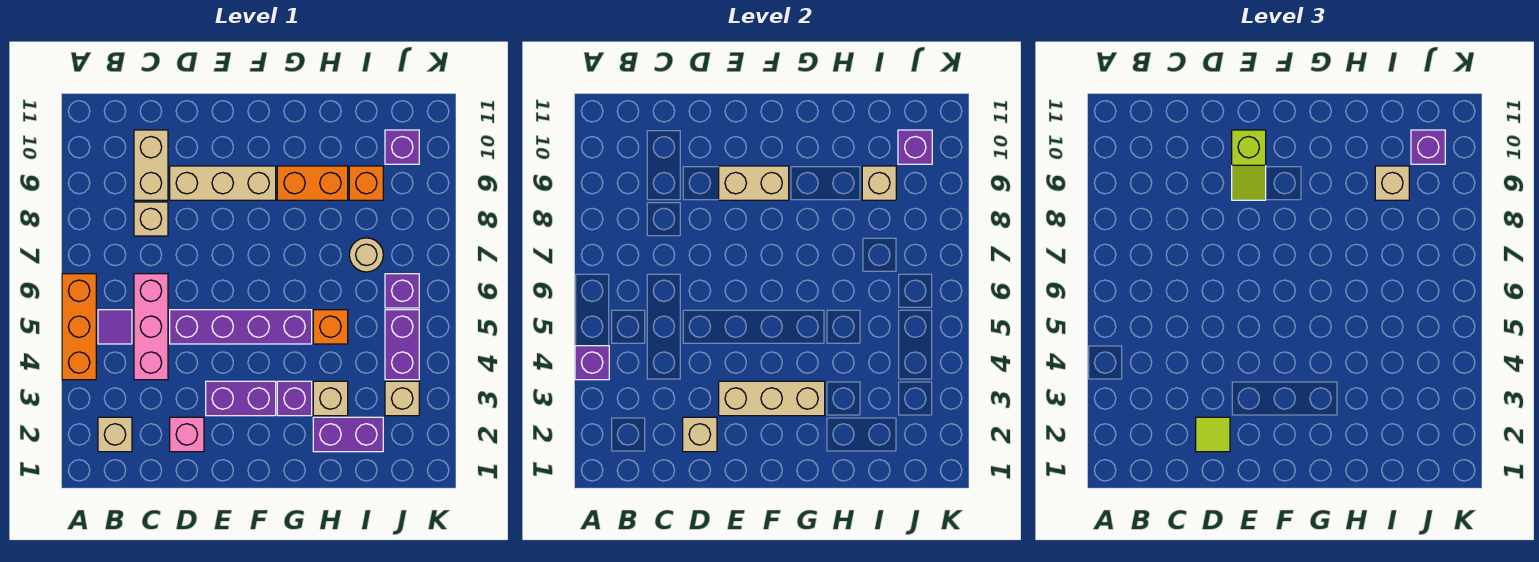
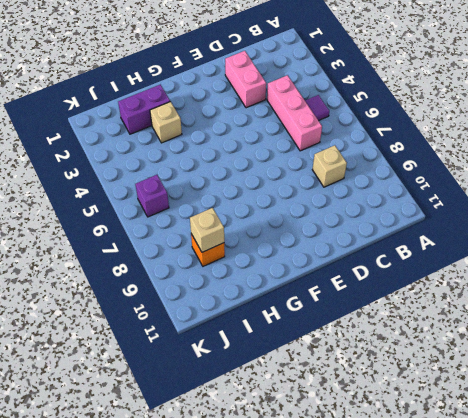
pink 1x2 brick [225,51,266,108] -> pink 1x1 brick [170,417,204,452]
none -> orange 1x3 brick [62,274,96,380]
none -> tan 1x1 brick [98,417,132,452]
none -> tan 1x2 brick [134,130,168,200]
none -> purple 1x4 brick [170,310,312,344]

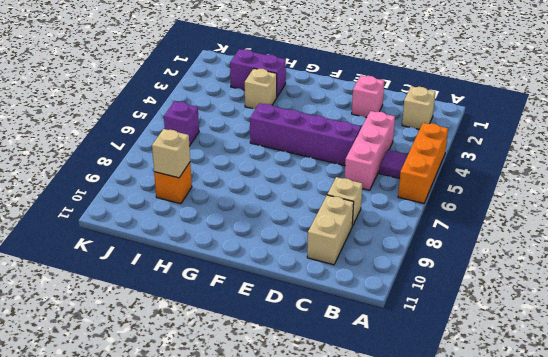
none -> tan 1x3 brick [170,166,276,200]
none -> purple 1x2 brick [206,381,276,416]
none -> purple 1x1 brick [277,381,312,416]
none -> orange 1x2 brick [277,166,348,200]

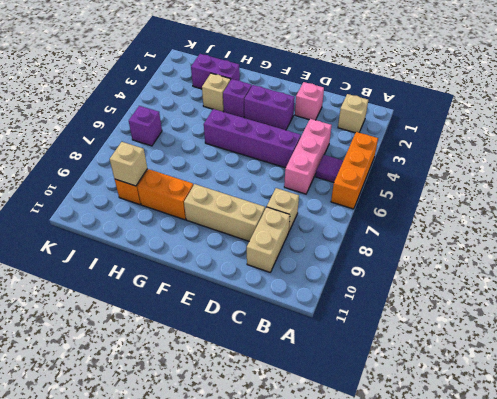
none -> orange 1x1 brick [313,310,348,344]
none -> tan 1x1 round brick [349,238,383,272]
none -> tan 1x1 brick [385,381,419,416]
none -> purple 1x2 brick [385,310,419,380]

